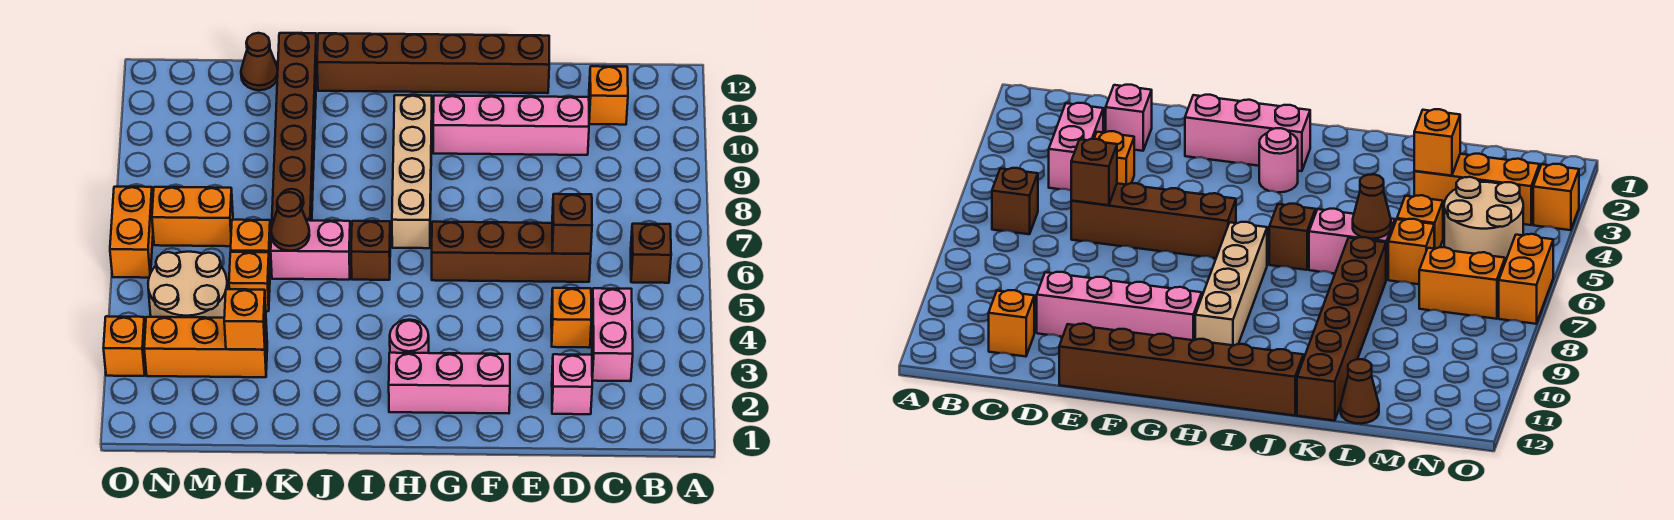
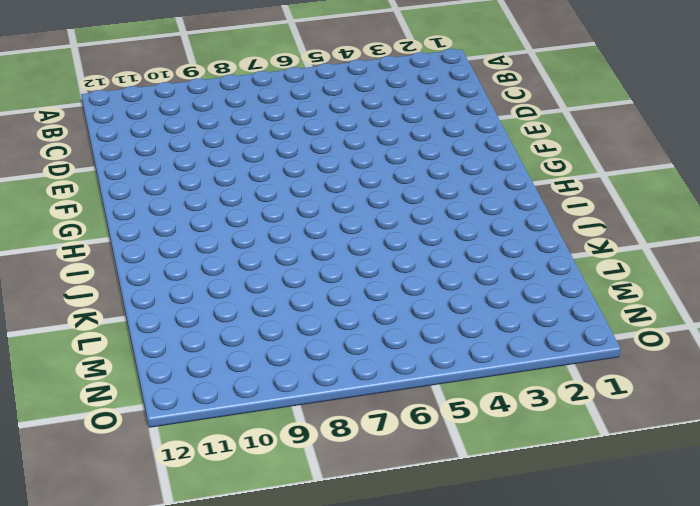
none -> brown 1x1 brick [631,224,671,283]
none -> pink 1x2 brick [592,288,633,381]
none -> orange 1x1 brick [589,66,628,125]

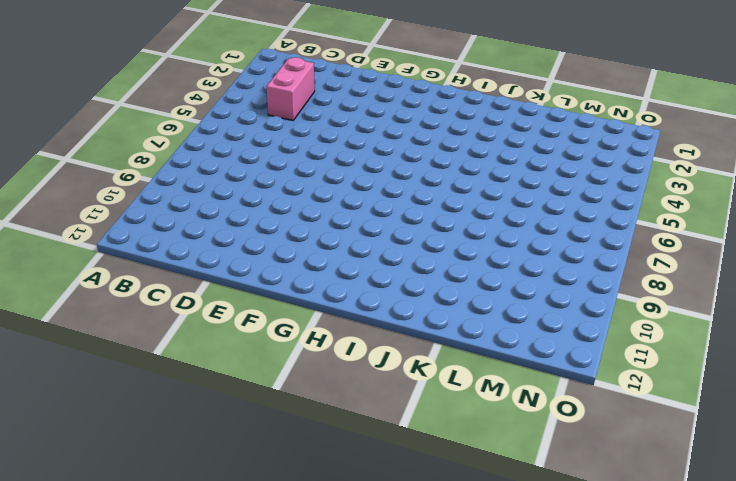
none -> brown 1x1 brick [631,224,671,283]
none -> orange 1x1 brick [589,66,628,125]
none -> pink 1x1 brick [552,354,592,414]

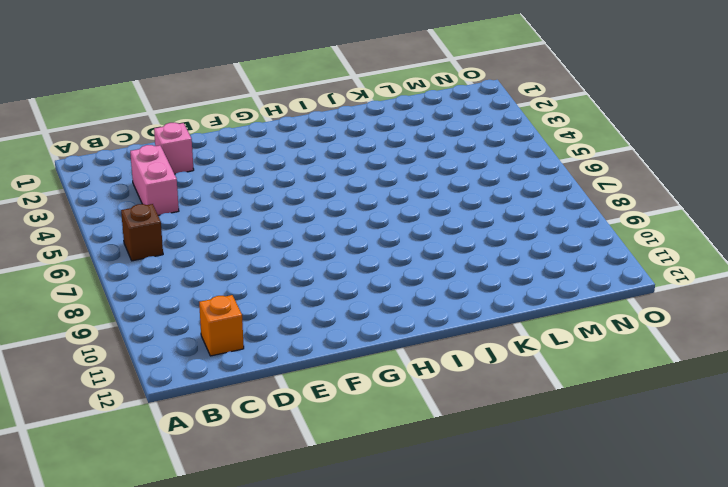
none -> orange 1x1 brick [551,288,591,348]
none -> brown 1x4 brick [432,222,591,282]
none -> pink 1x4 brick [433,96,589,155]

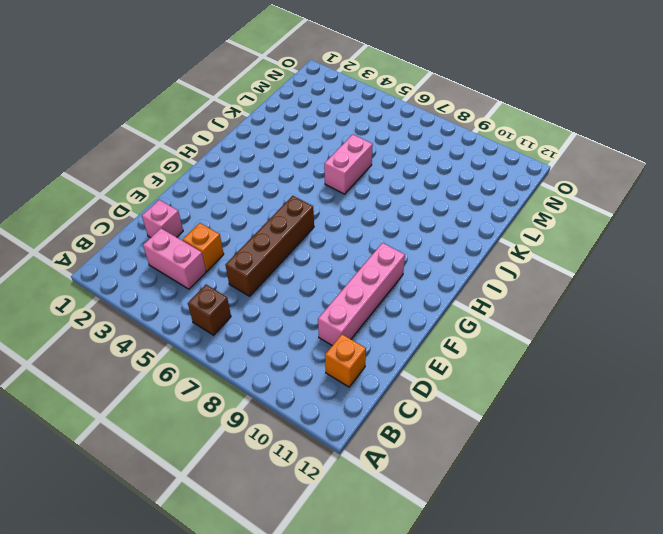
none -> brown 1x6 brick [317,33,549,93]
none -> pink 1x3 brick [389,353,510,414]
none -> pink 1x1 round brick [390,320,429,353]

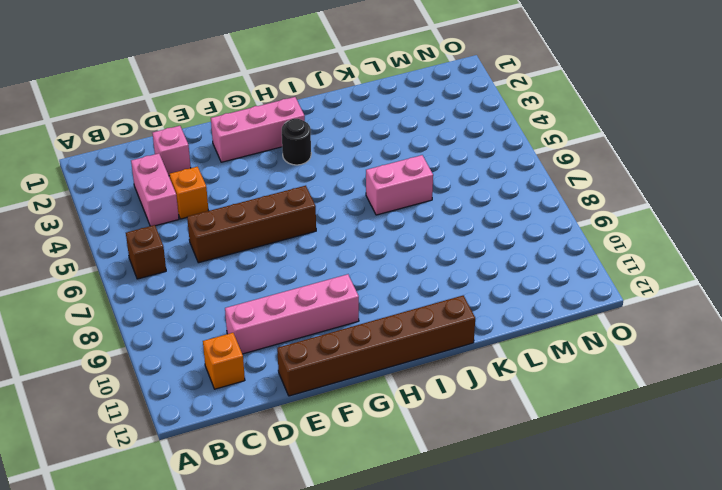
black 1x1 round brick [282,119,311,165] -> pink 1x1 round brick [390,320,429,353]
none -> tan 1x4 brick [392,95,432,248]
none -> brown 1x1 brick [351,221,390,280]
none -> brown 1x6 brick [272,33,317,221]

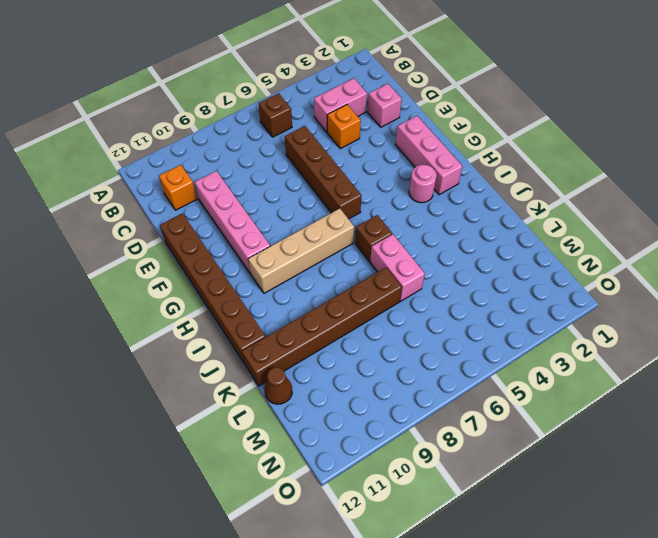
none -> orange 1x3 brick [144,317,267,377]
none -> orange 1x1 brick [229,252,270,311]
none -> orange 1x1 brick [231,220,271,269]

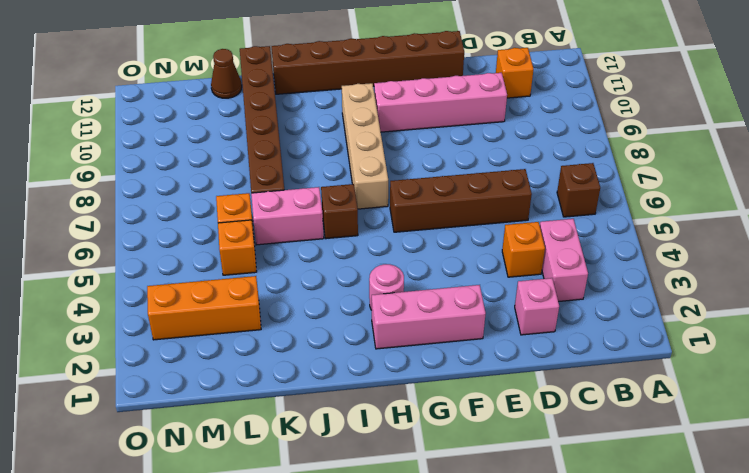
none -> tan 2x2 round brick [148,252,227,318]
none -> orange 1x2 brick [152,187,233,246]
none -> orange 1x1 brick [104,316,145,376]

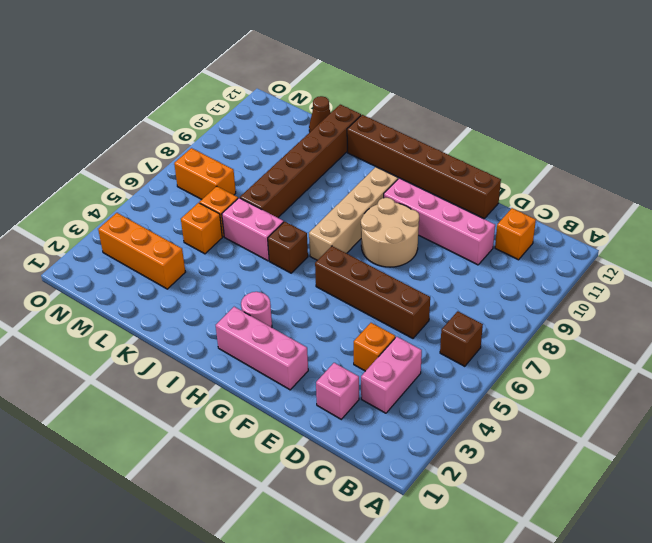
tan 2x2 round brick [361,198,419,267] -> tan 2x2 round brick moved to [148,252,227,318]
none -> orange 1x1 brick [104,316,145,376]
none -> orange 1x2 brick [110,187,153,278]
none -> brown 1x1 brick [552,194,592,254]

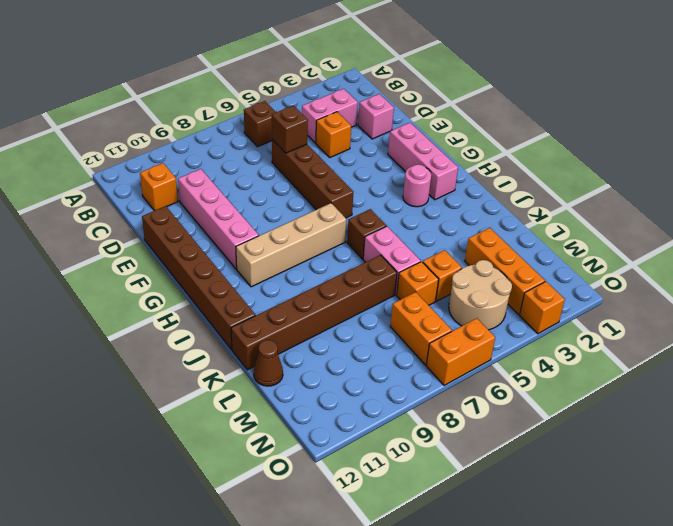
none -> brown 1x1 cone [271,192,309,251]
none -> orange 1x1 brick [224,289,266,350]

